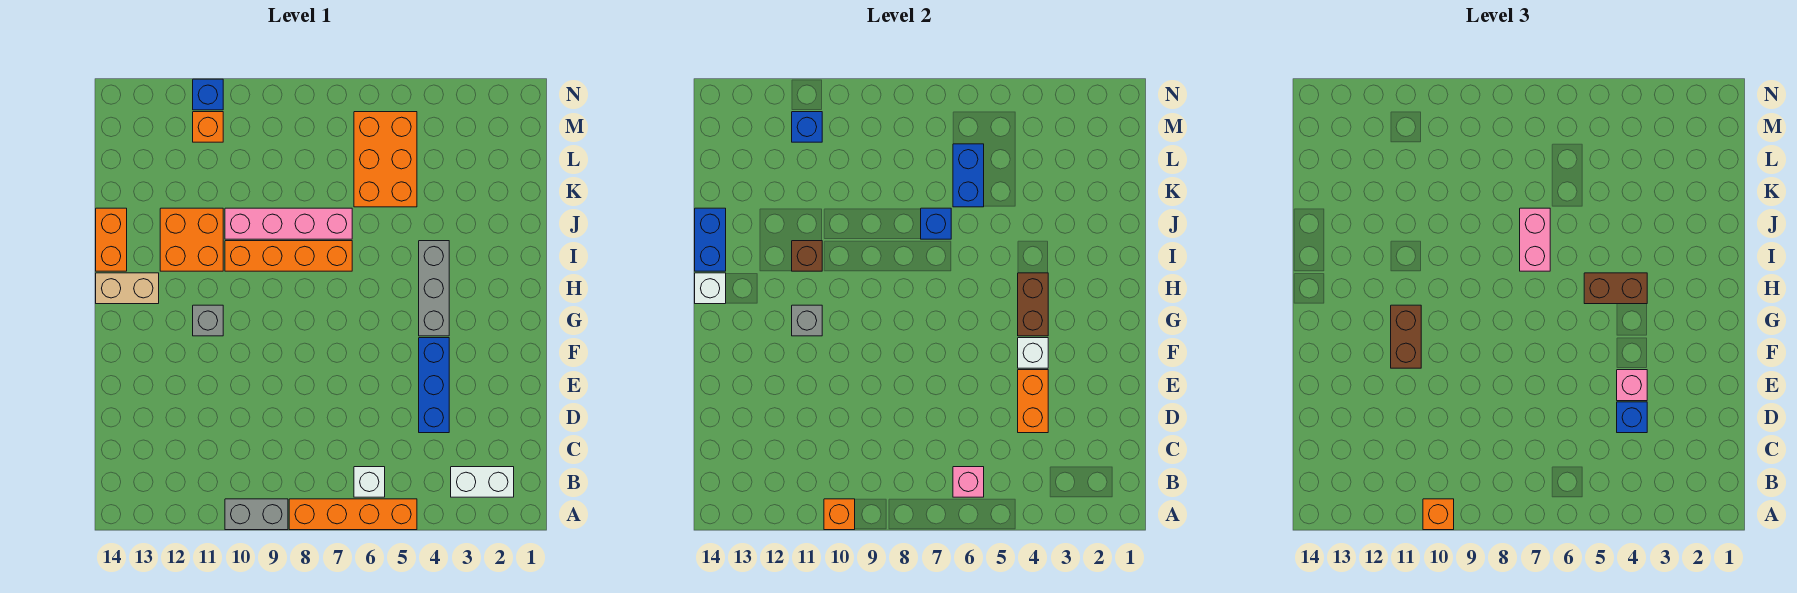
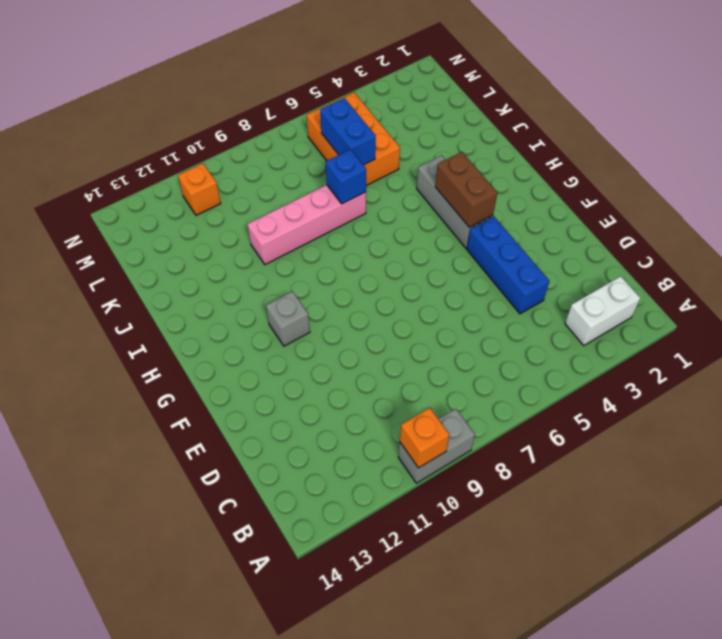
none -> orange 1x4 brick [289,499,417,530]
none -> white 1x1 brick [354,467,385,497]
none -> tan 1x2 brick [96,273,159,304]
none -> orange 1x4 brick [225,241,352,271]

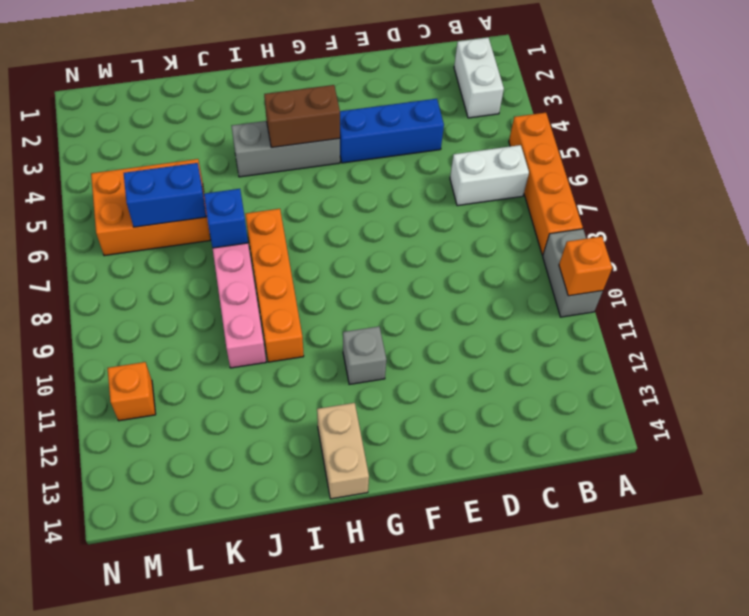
white 1x2 brick [450,145,529,206] -> white 1x1 brick [354,467,385,497]
none -> orange 2x2 brick [160,208,223,271]
none -> orange 1x2 brick [96,208,127,271]
none -> blue 1x1 brick [193,79,223,110]
none -> pink 1x1 brick [953,467,984,497]

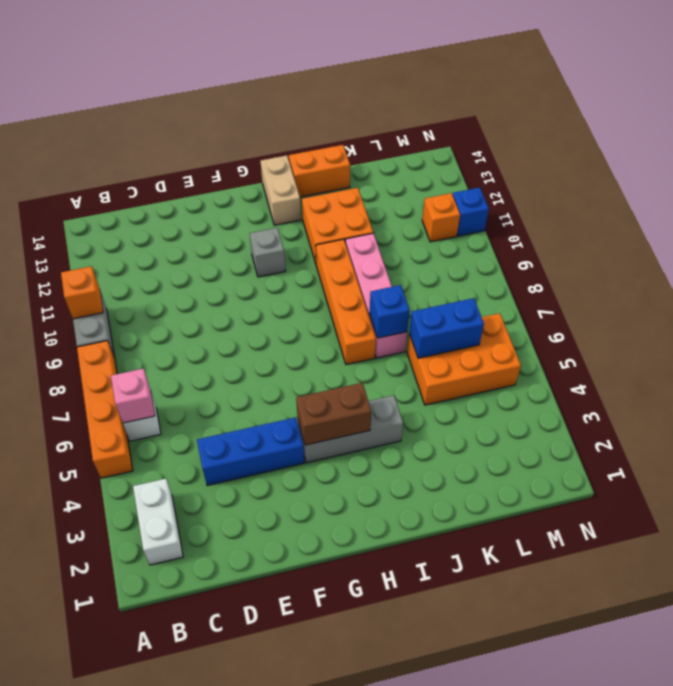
none -> orange 1x2 brick [1018,370,1048,433]
none -> white 1x1 brick [1018,338,1048,368]
none -> grey 1x1 brick [792,305,822,336]
none -> white 1x1 brick [695,273,726,304]

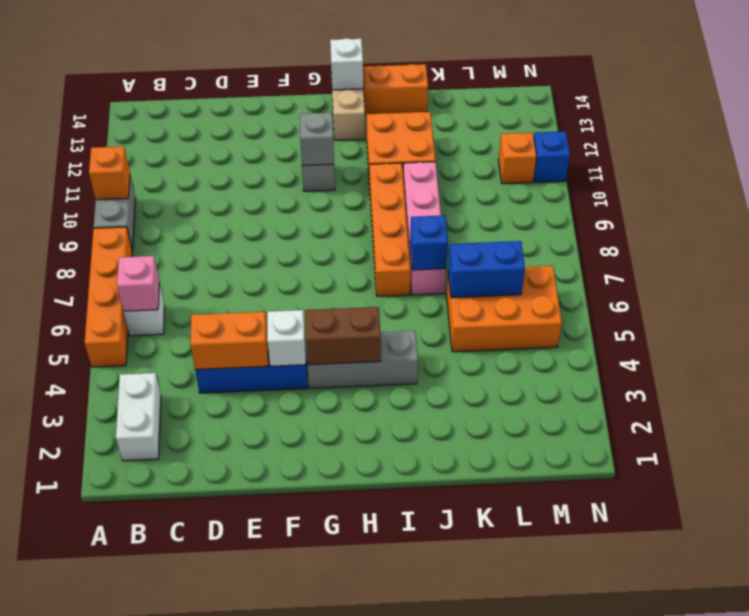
none -> brown 1x1 brick [792,241,822,271]
none -> blue 1x2 brick [695,208,726,271]
none -> blue 1x1 brick [792,112,822,142]
none -> orange 1x1 brick [1423,499,1454,530]

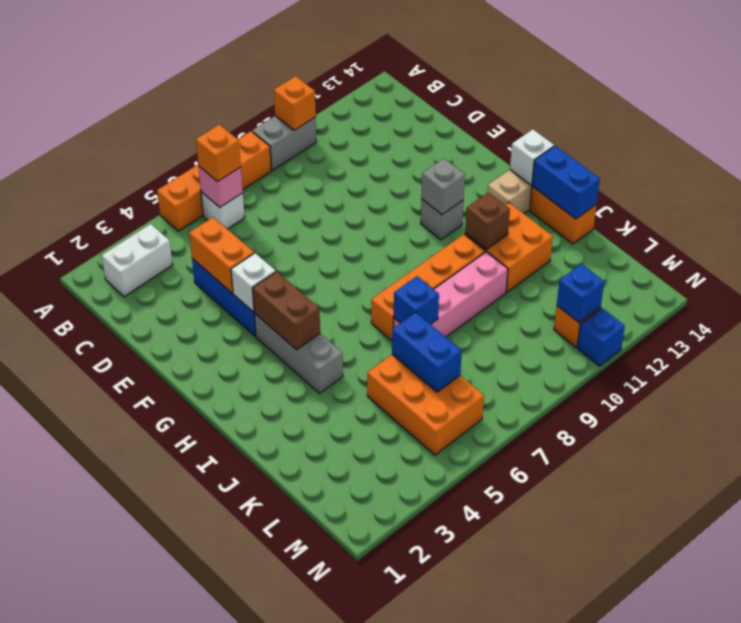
orange 1x1 brick [196,124,241,182] -> orange 1x1 brick moved to [1423,499,1454,530]
none -> blue 1x1 brick [1617,402,1647,433]
none -> pink 1x1 brick [1617,370,1647,401]
none -> brown 1x2 brick [1391,305,1421,368]
none -> brown 1x2 brick [1584,273,1647,304]

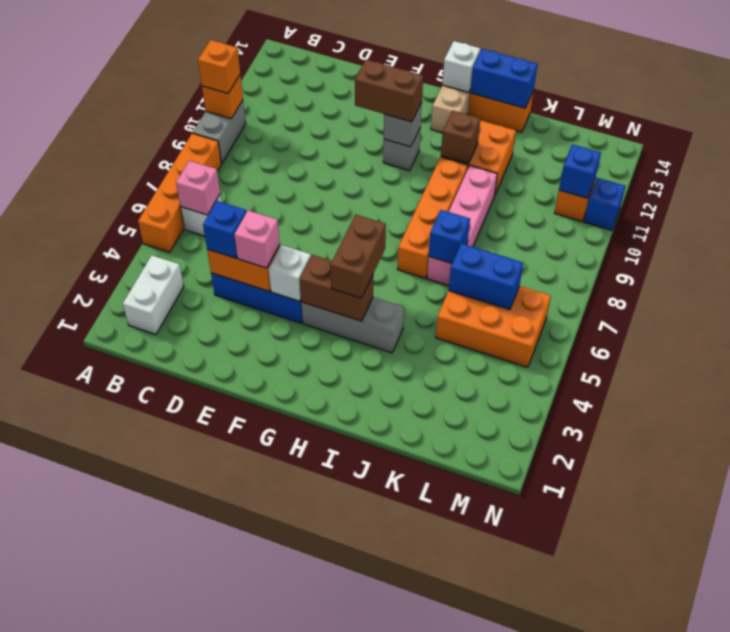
none -> pink 1x2 brick [1520,208,1550,271]

